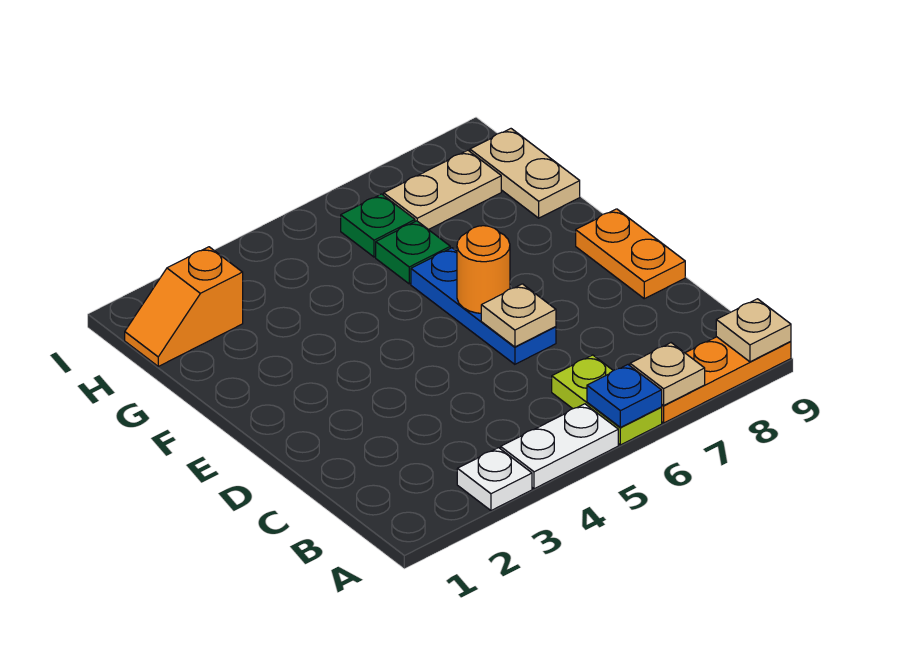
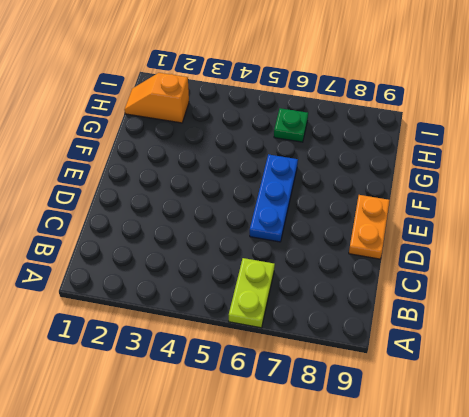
none -> white 1x1 plate [457,448,532,511]
none -> white 1x2 plate [501,404,618,489]
none -> orange 1x3 plate [661,337,791,423]

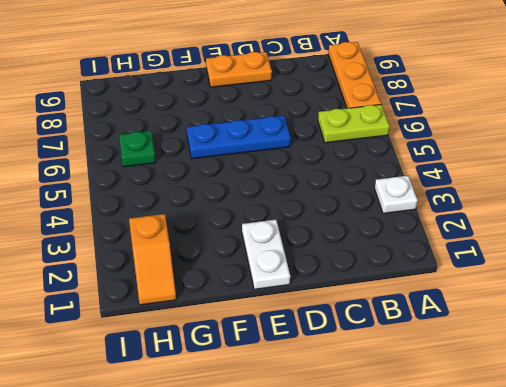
white 1x2 plate [242,220,290,289] -> white 1x2 plate moved to [501,404,618,489]
none -> green 1x1 plate [376,221,450,284]
none -> tan 1x2 plate [470,129,580,218]
none -> tan 1x2 plate [384,150,501,230]

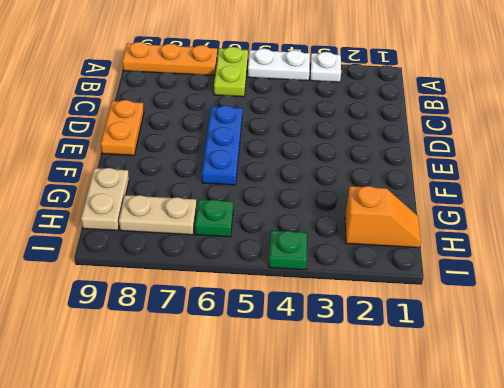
green 1x1 plate [269,230,307,270] -> green 1x1 plate moved to [376,221,450,284]
none -> blue 1x1 plate [587,365,662,427]
none -> tan 1x1 plate [630,343,705,405]
none -> tan 1x1 plate [716,299,791,362]

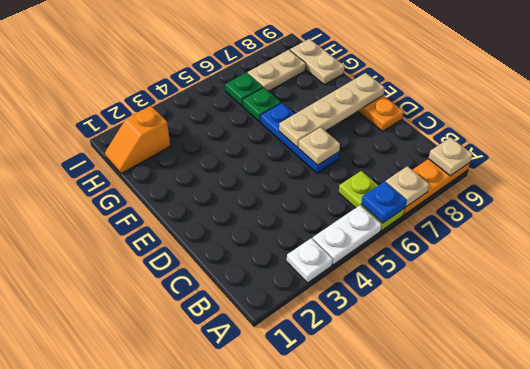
tan 1x4 plate [279,73,385,148] -> orange 1x1 round brick [457,226,510,313]

